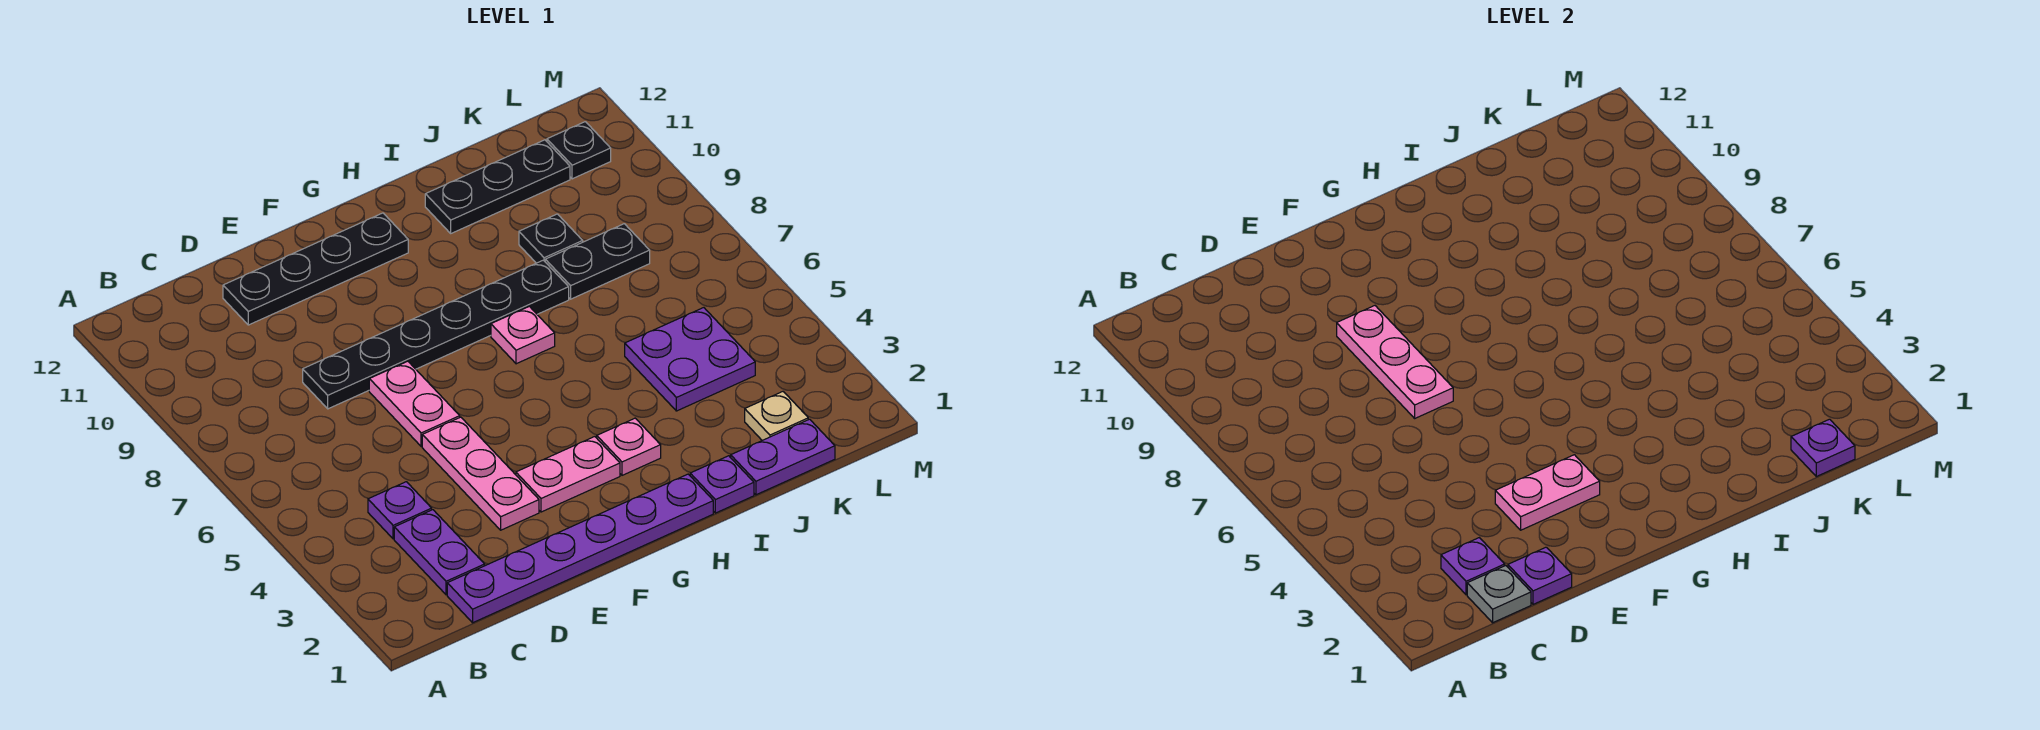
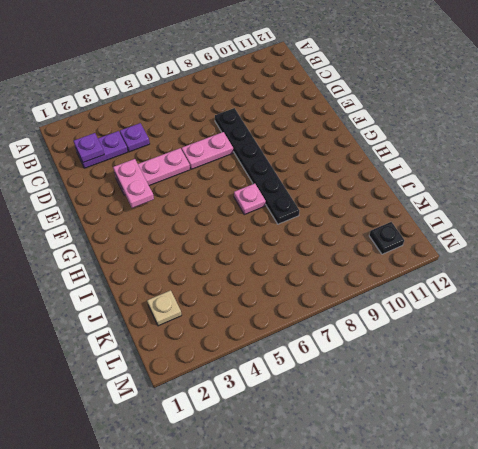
none -> purple 1x6 plate [447,474,713,623]
none -> black 1x4 plate [223,213,408,325]
none -> pink 1x2 plate [516,437,620,512]

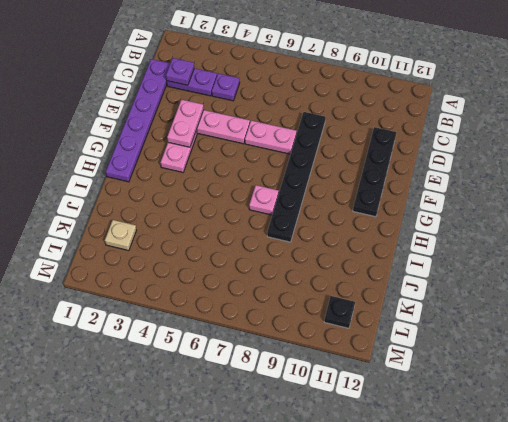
none -> pink 1x1 plate [597,418,661,475]
none -> purple 1x1 plate [690,456,754,513]
none -> black 1x3 plate [425,140,570,233]

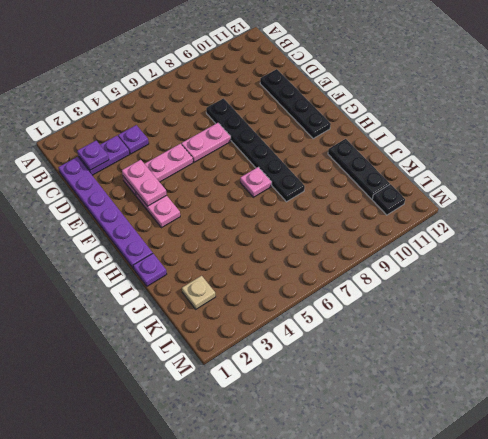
none -> pink 1x1 plate [597,418,661,475]
none -> purple 1x2 plate [731,419,835,495]
none -> purple 2x2 plate [625,308,755,411]

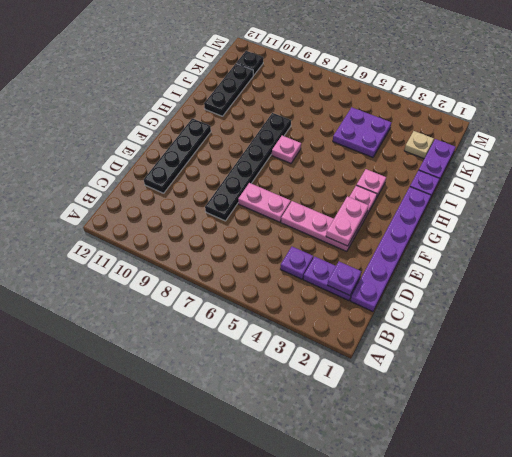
none -> black 1x2 plate [545,224,650,299]
none -> black 1x1 plate [519,214,583,263]
none -> grey 1x1 plate [1467,566,1531,623]

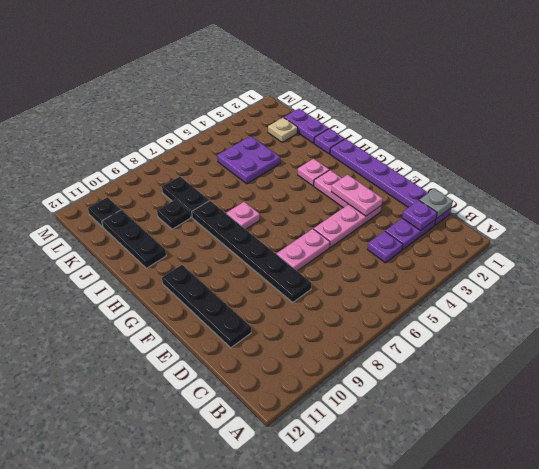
none -> purple 1x1 plate [1508,547,1572,604]
none -> pink 1x3 plate [1337,306,1453,418]
none -> purple 1x1 plate [1791,419,1855,477]

